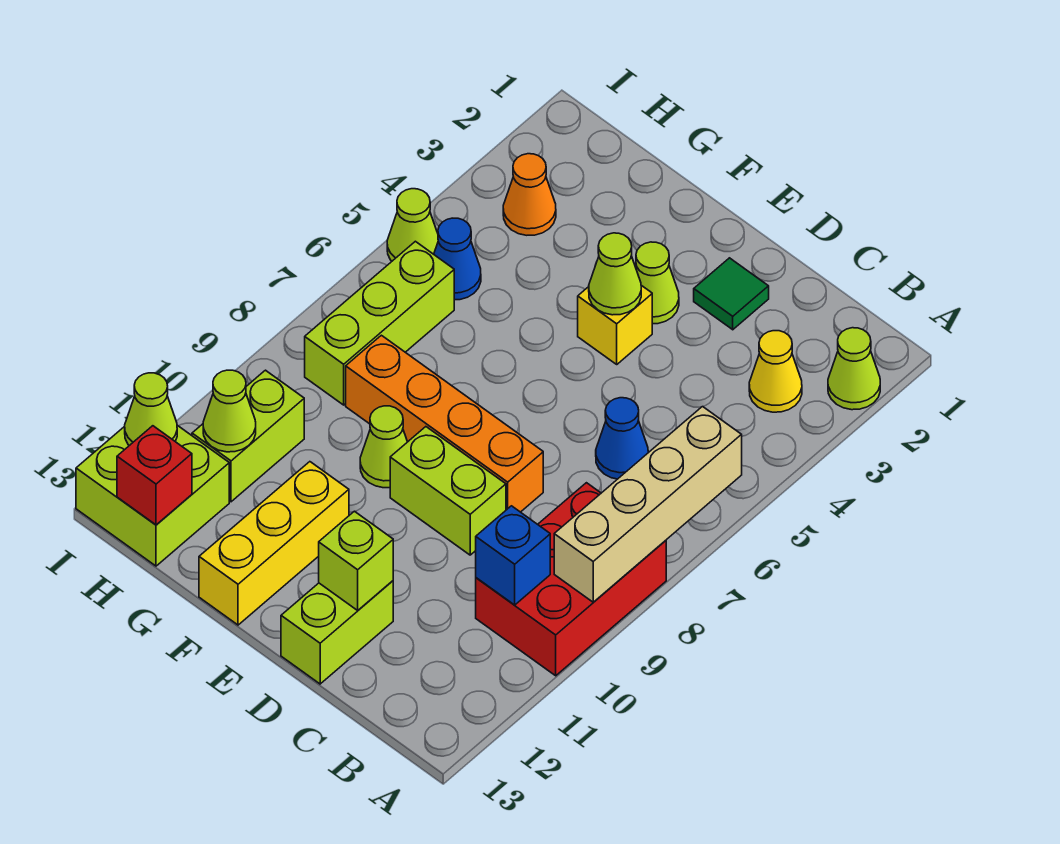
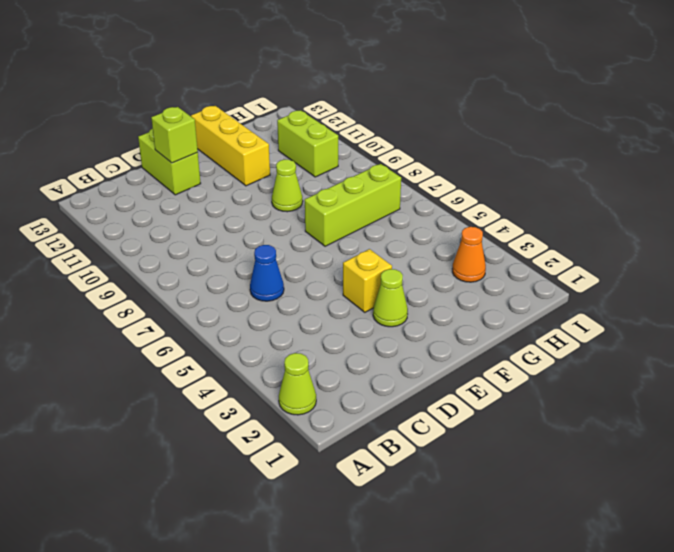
lime 1x3 brick [305,164,401,246] -> lime 1x3 brick turned to [305,241,454,405]
none -> red 2x3 brick [476,483,666,676]
none -> yellow 1x1 cone [749,331,802,412]
none -> green 1x1 tile [694,258,769,330]

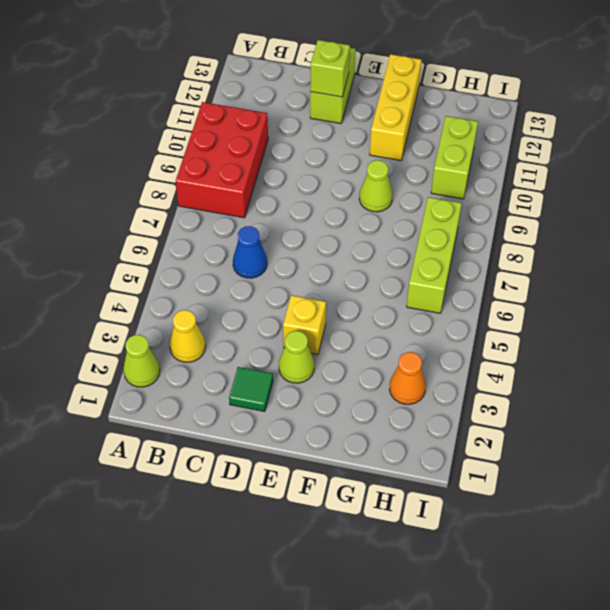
none -> orange 1x4 brick [346,335,543,512]
none -> lime 1x2 brick [390,427,506,555]
none -> blue 1x1 cone [434,218,481,300]

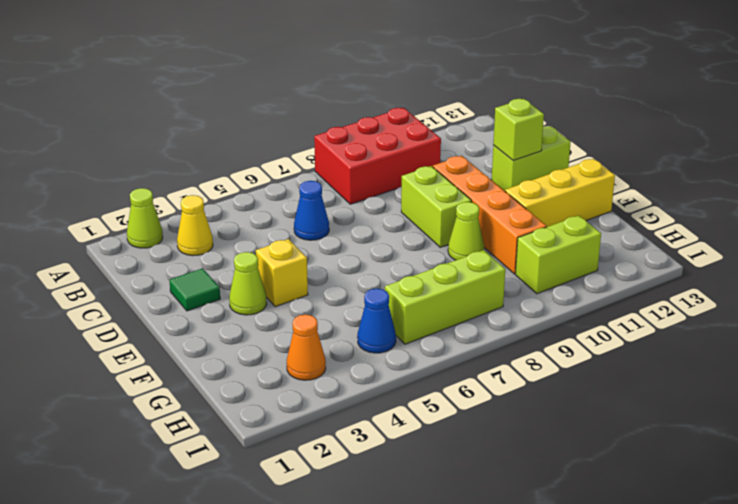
orange 1x4 brick [433,156,547,274] -> orange 1x4 brick moved to [346,335,543,512]
none -> lime 2x2 brick [76,425,229,566]
none -> lime 1x1 cone [387,189,438,261]
none -> tan 1x4 brick [554,407,742,602]

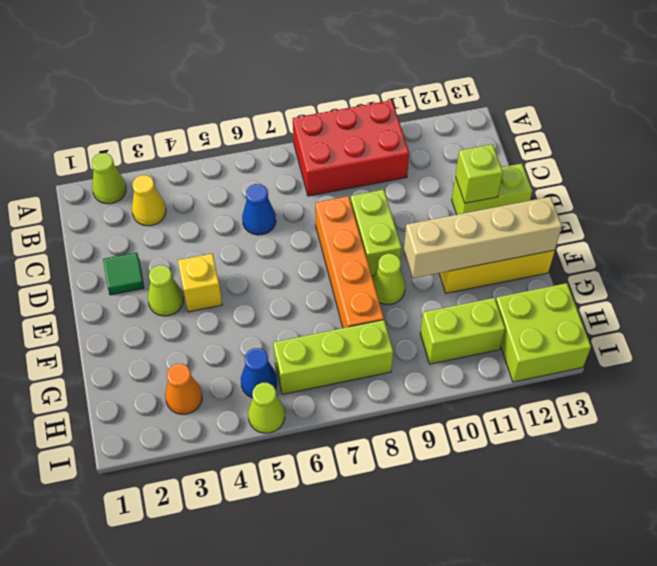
tan 1x4 brick [404,197,562,278] -> tan 1x4 brick moved to [554,407,742,602]
none -> blue 1x1 brick [476,506,550,605]
none -> lime 1x1 cone [589,233,641,315]
none -> lime 1x1 cone [203,370,256,452]

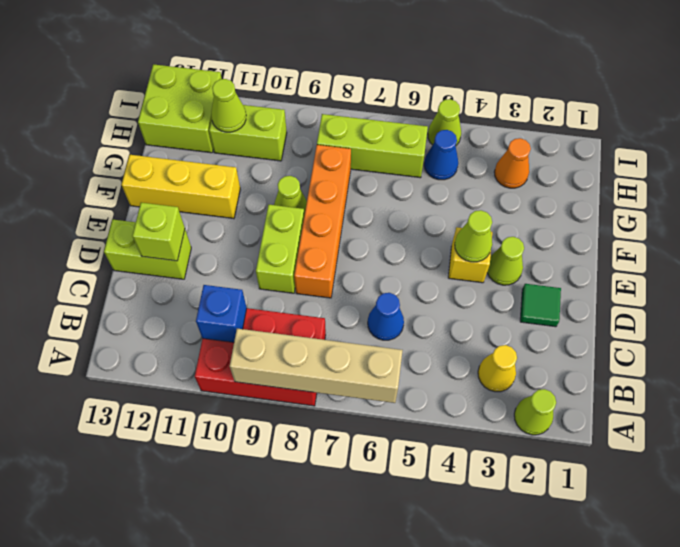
none -> red 1x1 brick [117,426,192,525]
none -> lime 1x1 cone [125,373,177,446]

